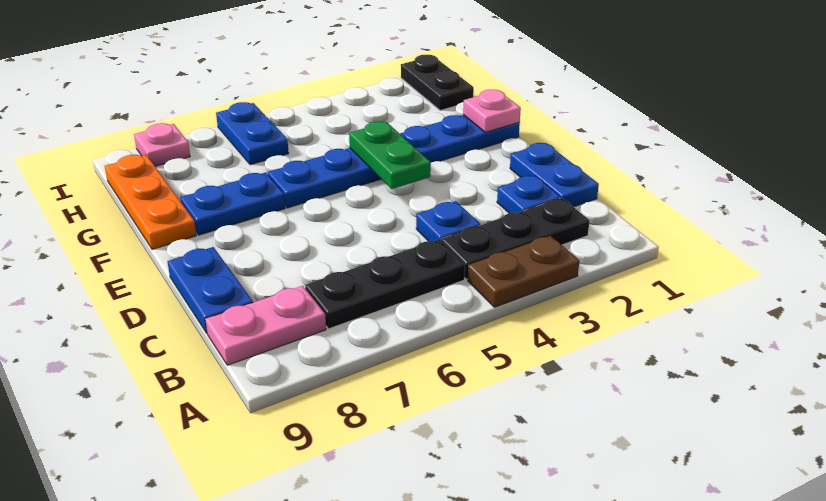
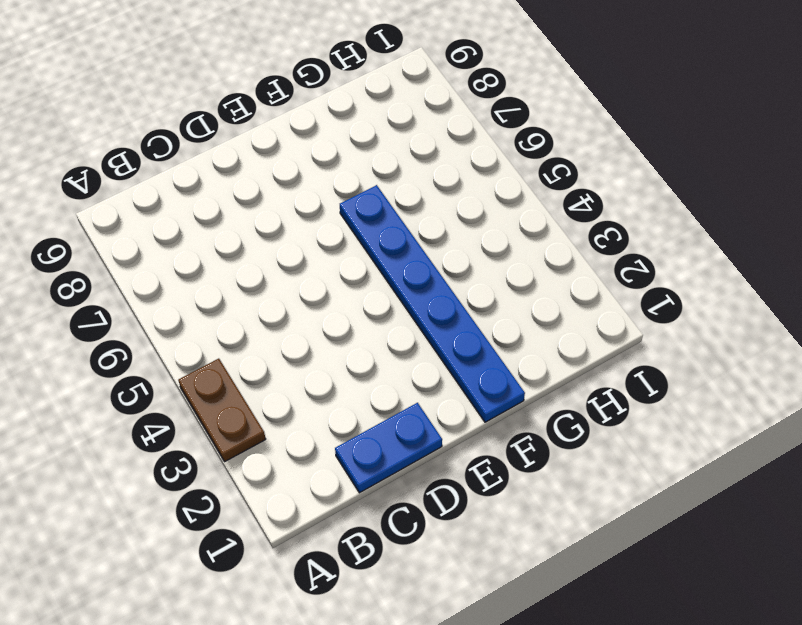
none -> black 1x3 plate [441,198,590,279]
none -> black 1x3 plate [305,239,465,329]
none -> pink 1x2 plate [205,286,326,365]

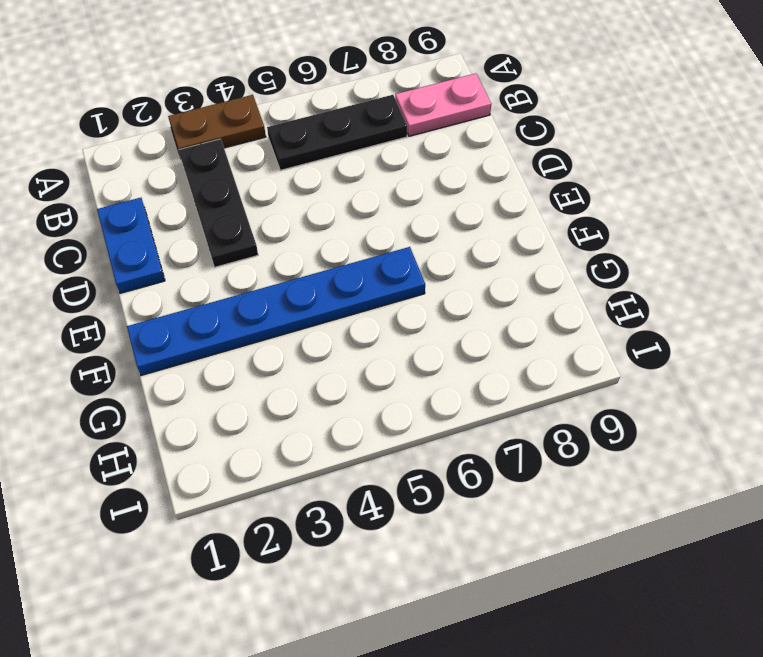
black 1x3 plate [179,139,258,267] -> black 1x3 plate turned to [441,198,590,279]
none -> blue 1x1 plate [497,175,561,213]
none -> blue 1x1 plate [416,201,480,241]
none -> blue 1x2 plate [168,247,253,333]

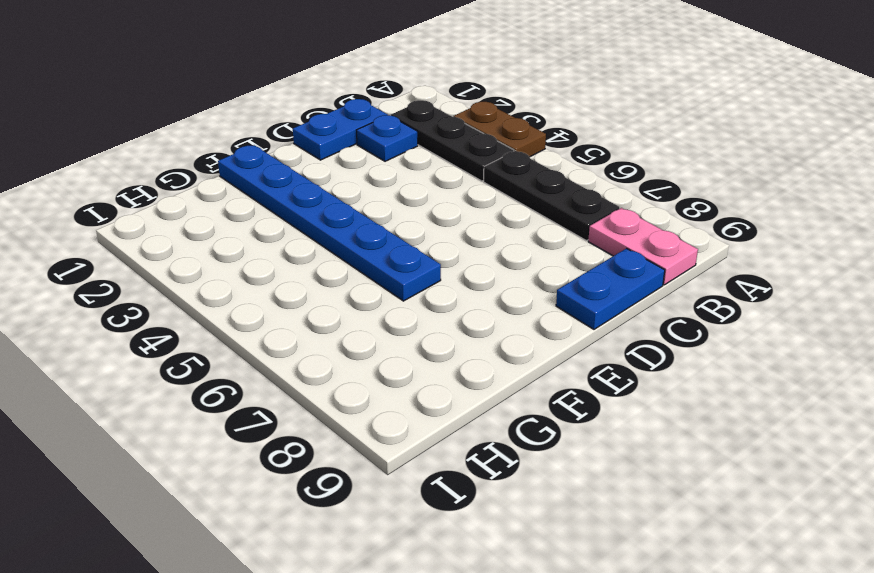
none -> blue 1x1 plate [416,201,480,241]
none -> blue 1x2 plate [180,173,285,235]
none -> orange 1x3 plate [105,155,196,249]

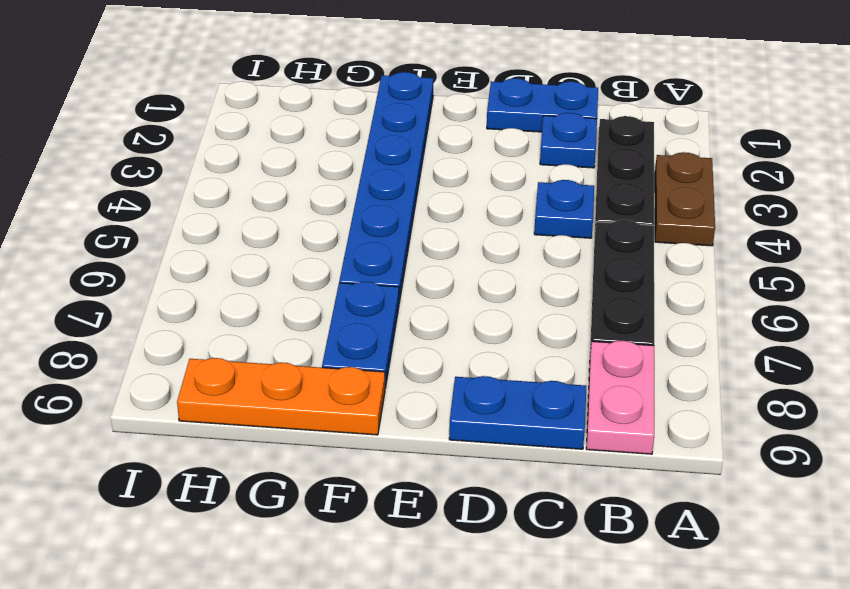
none -> black 1x2 plate [401,55,474,110]
none -> blue 1x2 plate [216,102,289,165]
none -> pink 1x1 plate [134,123,190,166]

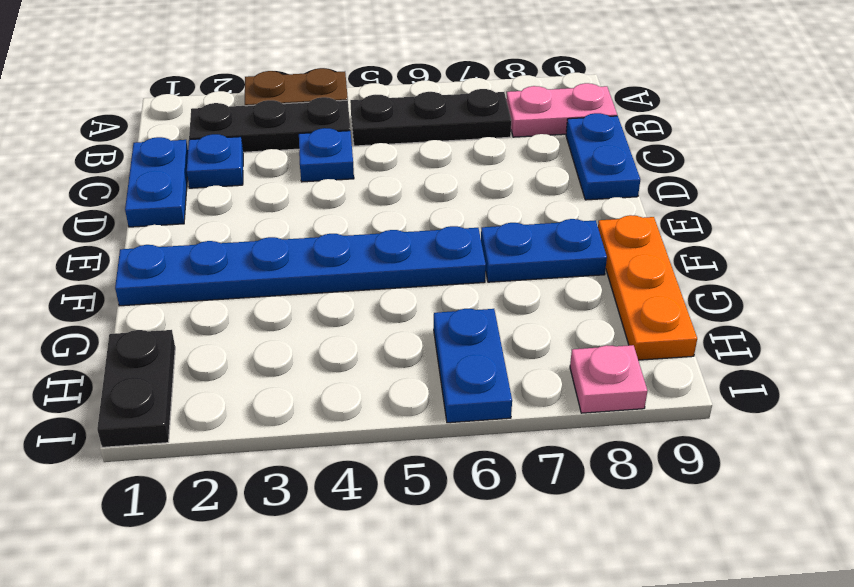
none -> green 1x2 plate [349,122,431,189]
none -> pink 1x1 plate [463,90,521,132]

